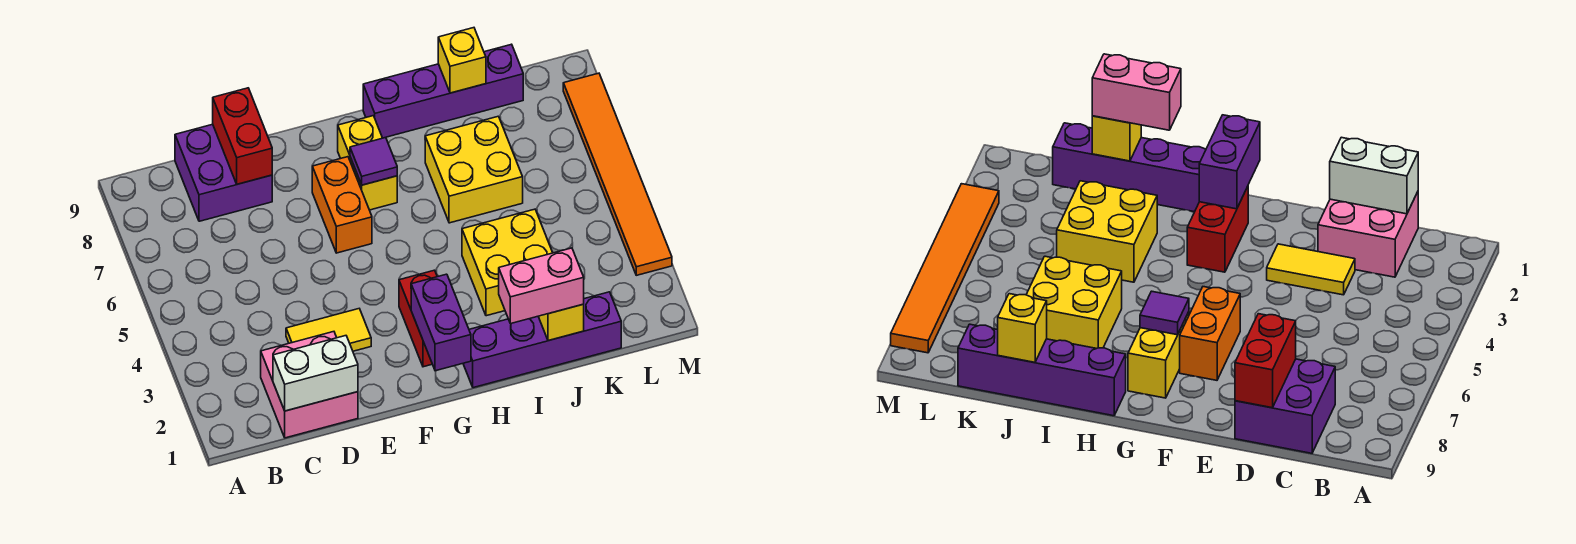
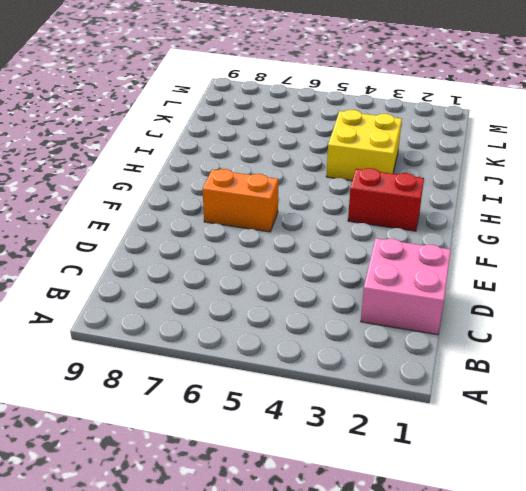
none -> purple 2x2 brick [175,124,272,221]
none -> yellow 1x2 tile [286,309,371,351]
none -> yellow 1x2 brick [338,116,397,210]

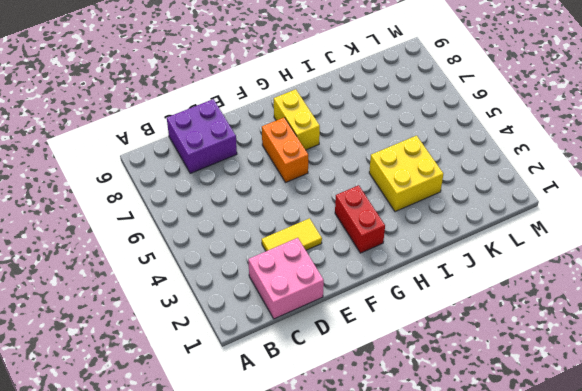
none -> purple 1x4 brick [463,292,621,388]
none -> purple 1x4 brick [363,44,523,138]
none -> yellow 2x2 brick [425,116,523,223]

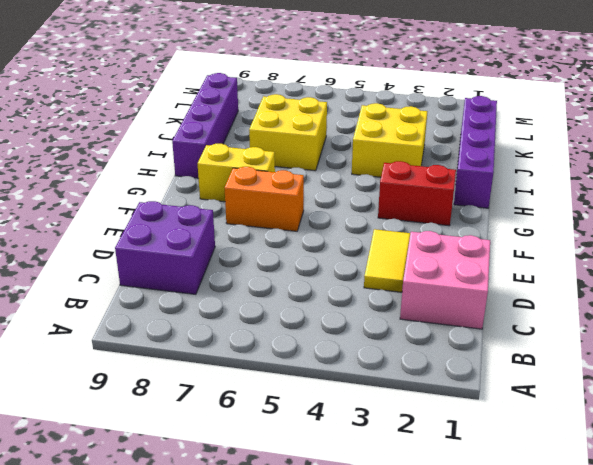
none -> orange 1x6 tile [563,73,672,275]
none -> white 1x2 brick [273,336,358,411]
none -> red 1x2 brick [213,88,272,184]

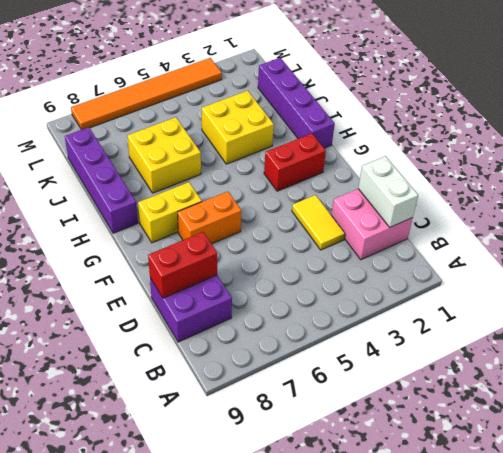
none -> purple 1x2 brick [411,274,471,371]
none -> purple 1x1 tile [350,137,397,185]
none -> yellow 1x1 brick [538,304,584,341]

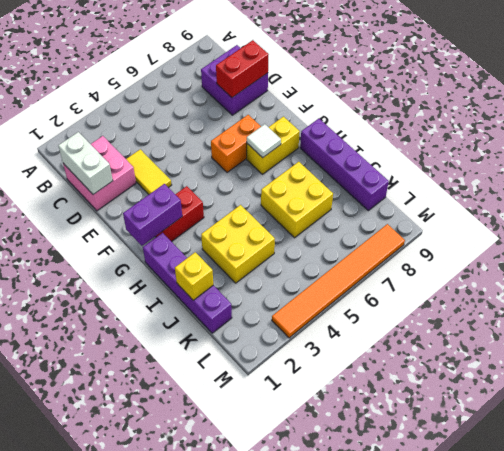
white 1x1 tile [247,124,281,158] -> purple 1x1 tile [350,137,397,185]
none -> yellow 1x1 brick [438,28,486,93]
none -> pink 1x2 brick [499,248,584,324]

